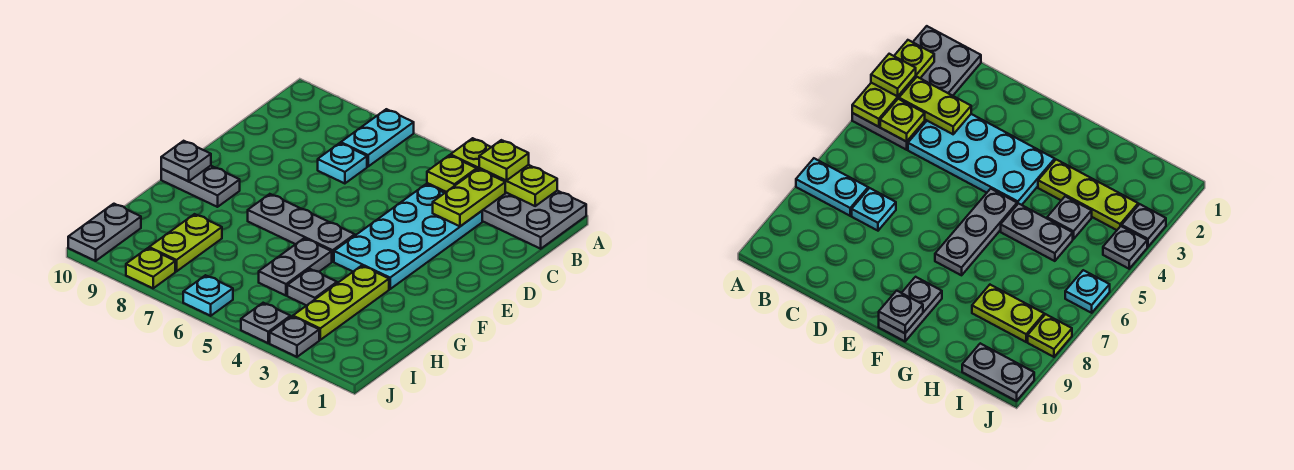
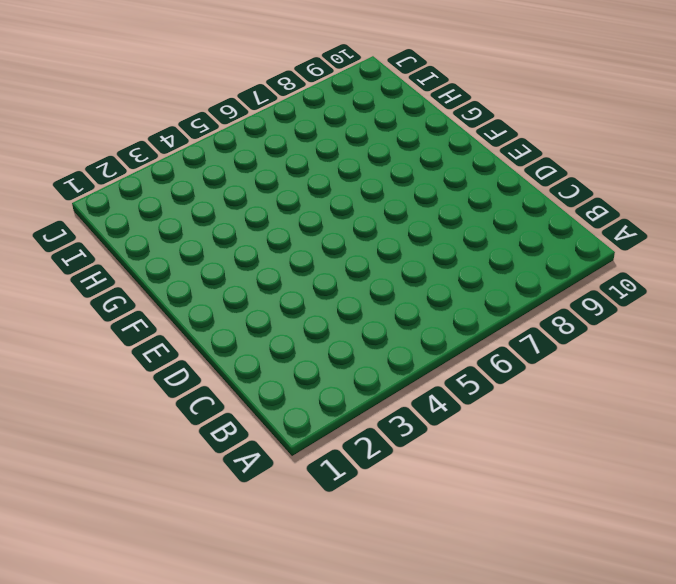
none -> grey 2x4 plate [427,183,586,249]
none -> cyan 1x2 plate [341,109,414,166]
none -> cyan 2x4 plate [334,184,482,289]

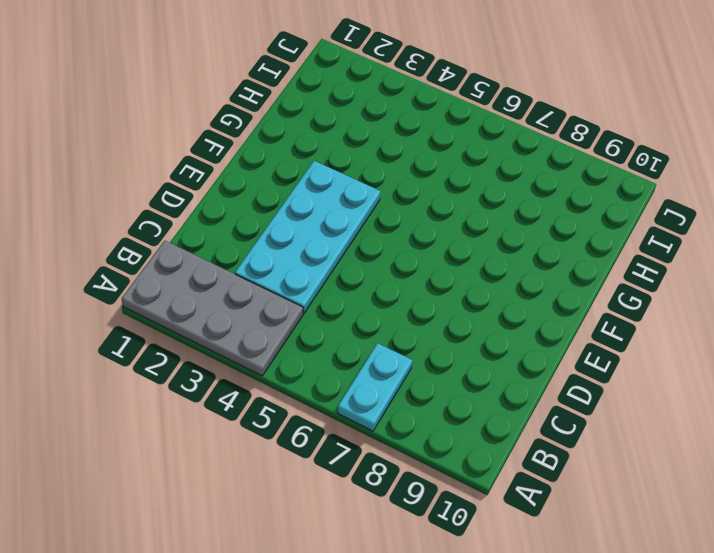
none -> cyan 1x1 plate [318,143,367,184]
none -> grey 1x3 plate [248,194,355,262]
none -> grey 1x2 plate [161,166,240,207]

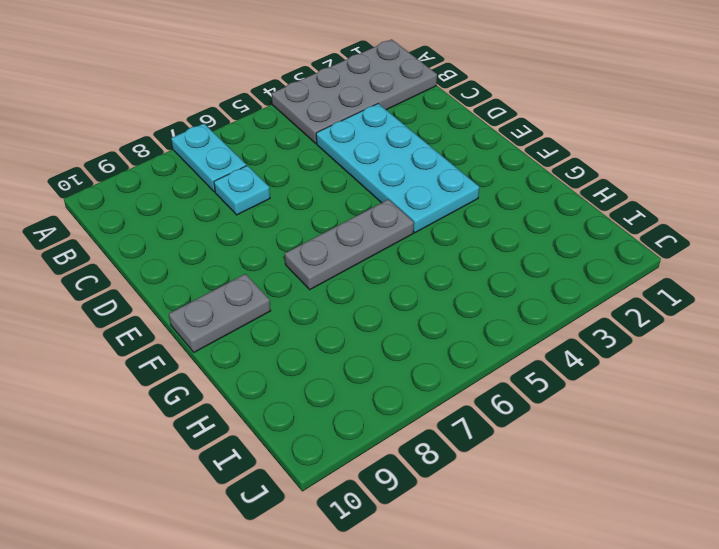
none -> lime 1x3 plate [293,266,389,340]
none -> grey 1x2 plate [259,238,332,296]
none -> grey 1x1 plate [287,269,337,306]

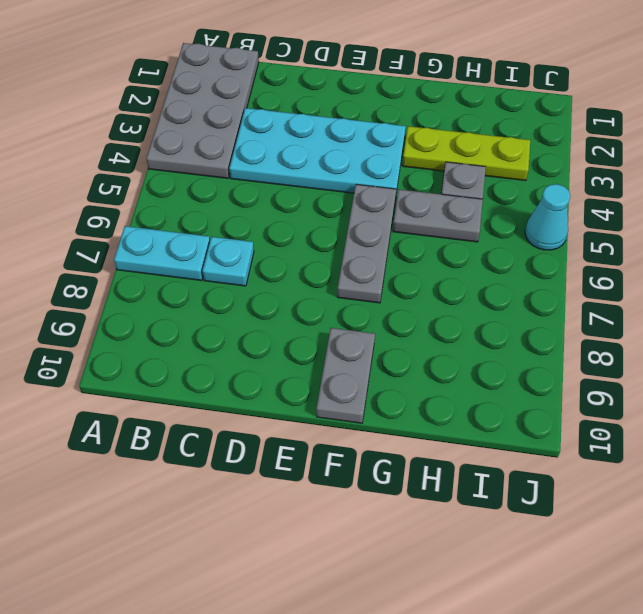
cyan 1x1 cone [525,184,570,250] -> none
none -> lime 1x2 plate [149,214,222,271]
none -> grey 1x2 plate [68,204,141,261]
none -> grey 1x1 plate [270,317,319,357]

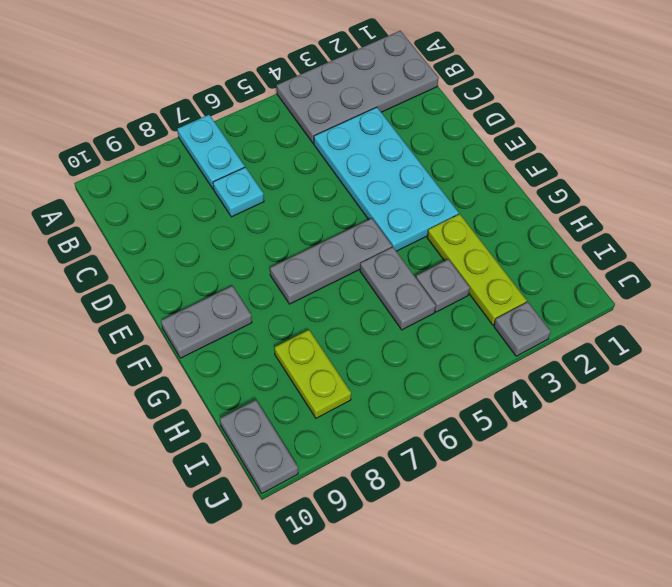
none -> grey 1x1 plate [241,303,290,343]
none -> cyan 1x1 plate [183,275,233,316]
none -> lime 1x1 plate [126,248,175,288]

